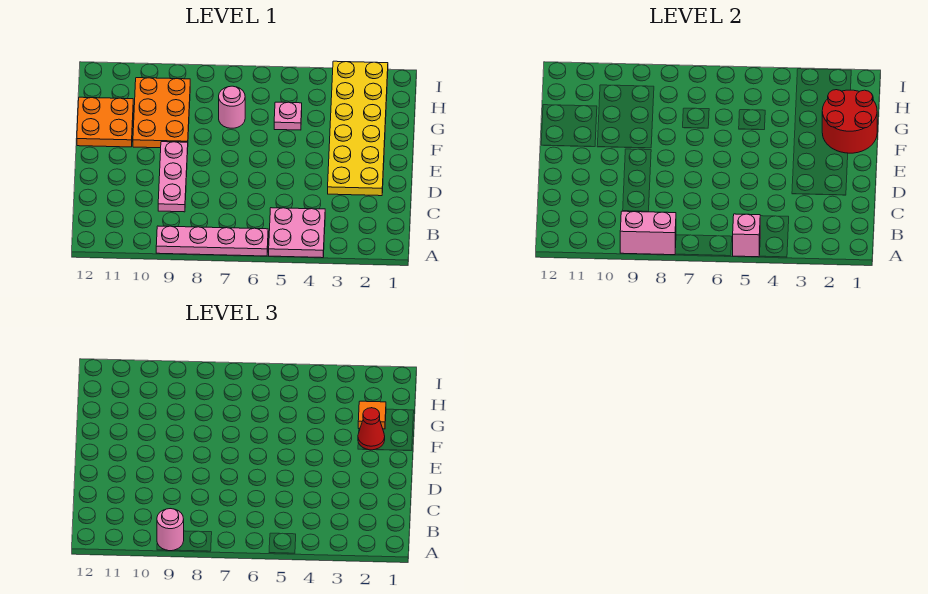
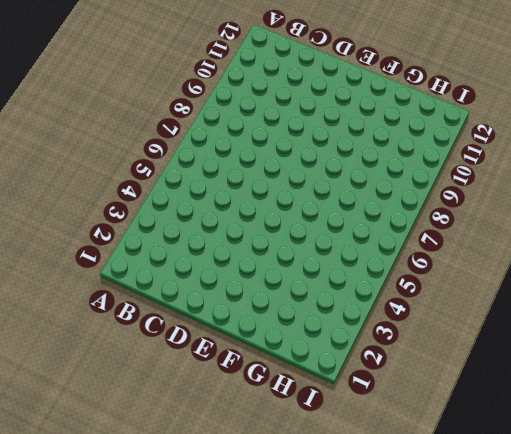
none -> pink 2x2 plate [269,208,325,258]
none -> pink 1x4 plate [156,226,268,256]
none -> pink 1x3 plate [158,142,188,212]

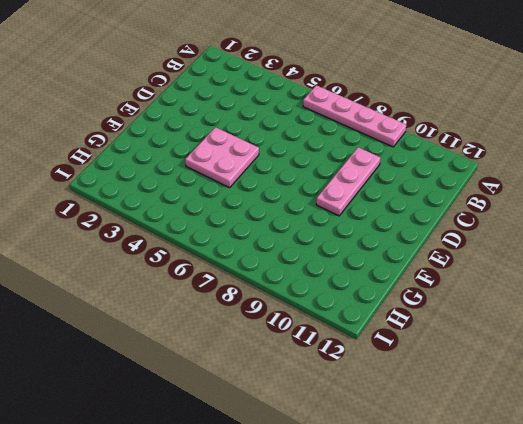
pink 2x2 plate [185,127,259,188] -> pink 2x2 plate moved to [269,208,325,258]
none -> yellow 2x6 plate [328,61,388,196]
none -> orange 2x3 plate [133,78,190,148]
none -> orange 2x2 plate [77,97,133,147]

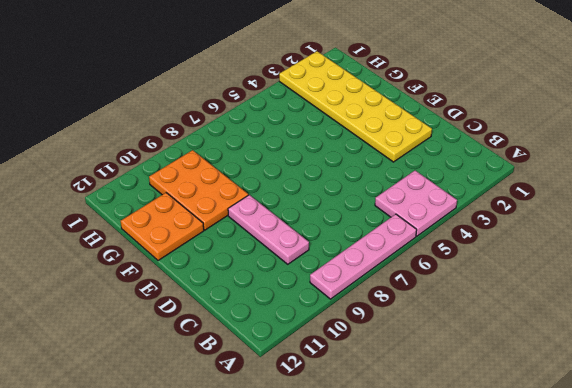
none -> pink 1x1 plate [274,102,302,130]
none -> pink 1x1 round brick [219,86,245,128]
none -> pink 1x1 brick [733,214,760,257]

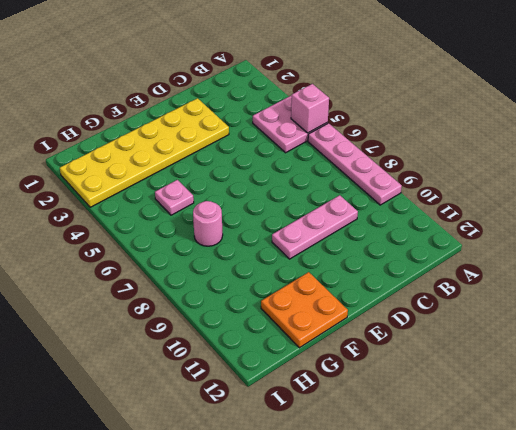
none -> orange 2x3 plate [133,78,190,148]
none -> pink 1x2 brick [620,211,676,255]
none -> red 2x2 round brick [822,90,877,153]

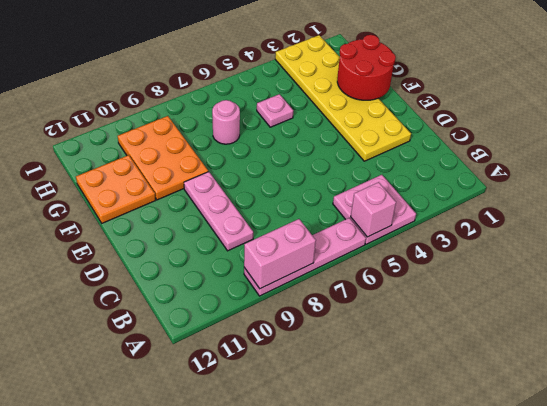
none -> pink 1x1 round brick [157,509,184,551]
none -> red 1x1 cone [358,408,385,450]
none -> orange 1x1 tile [358,401,386,429]

